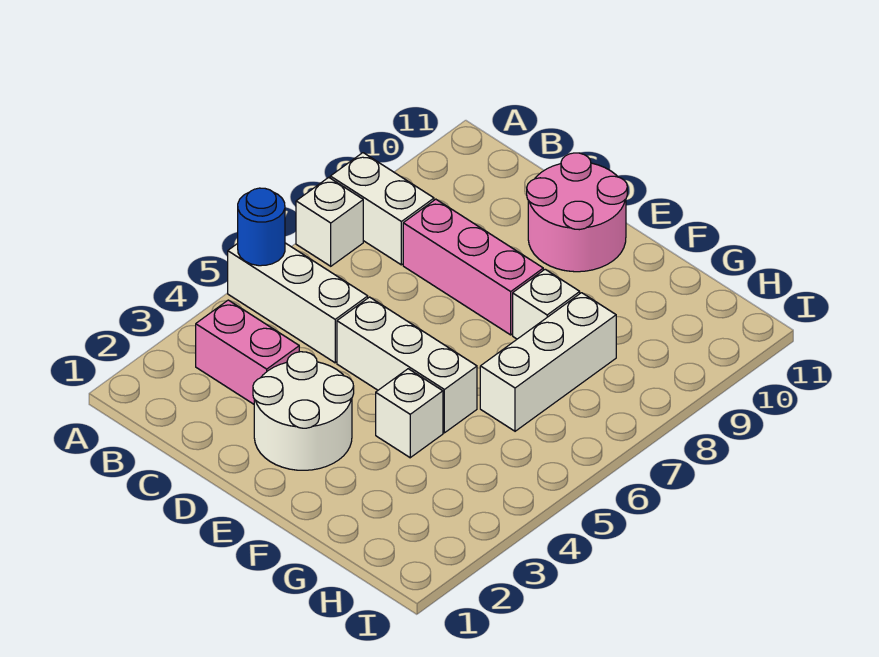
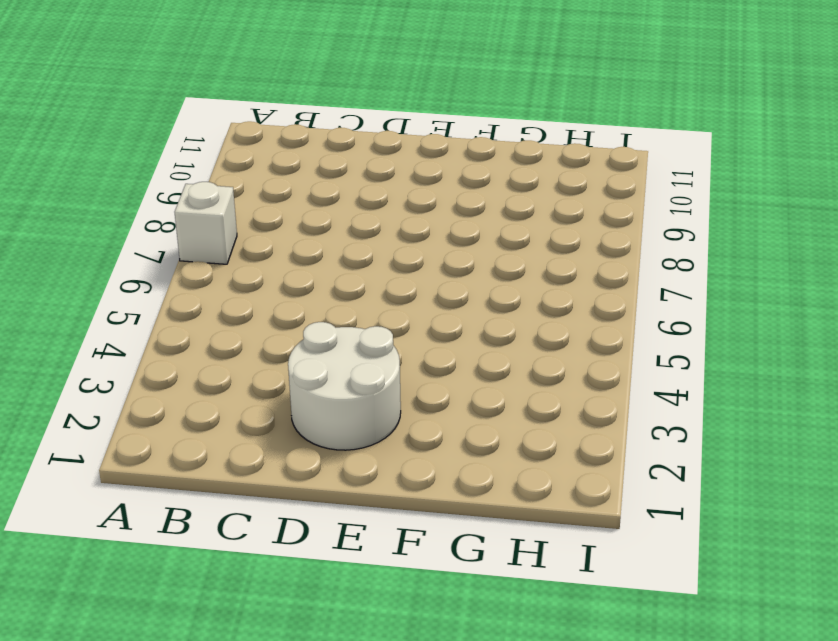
none -> white 1x3 brick [228,243,368,363]
none -> white 1x2 brick [330,153,434,265]
none -> pink 1x2 brick [196,300,299,404]

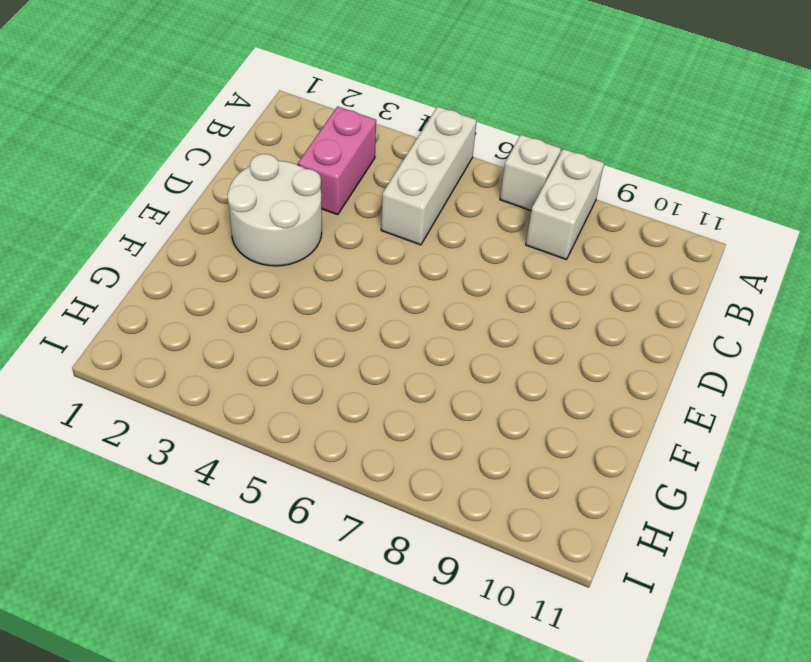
none -> pink 1x3 brick [403,199,543,335]
none -> white 1x3 brick [337,297,477,433]
none -> pink 2x2 round brick [527,153,627,272]

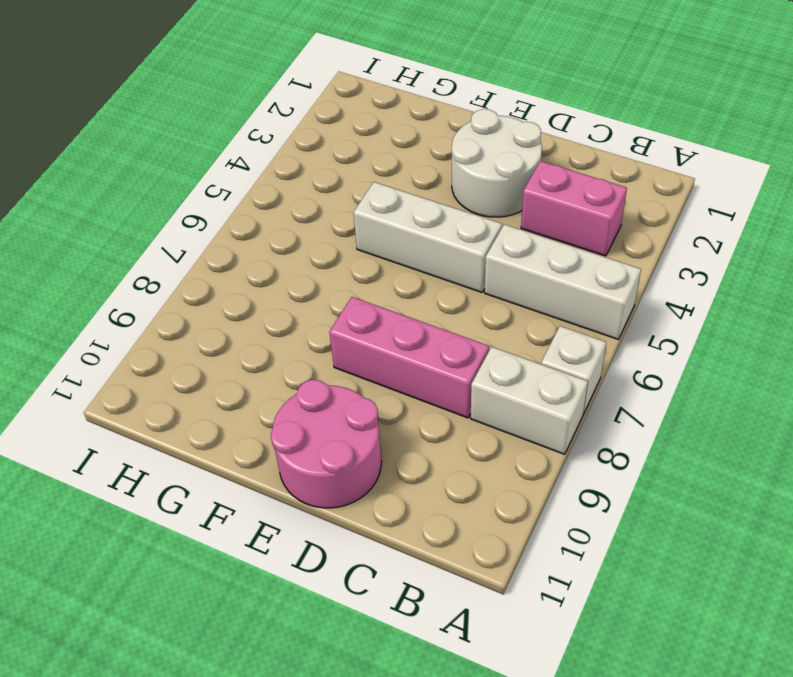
none -> white 1x1 brick [376,369,443,458]
none -> white 1x1 brick [513,269,580,339]
none -> white 1x3 brick [480,293,616,431]

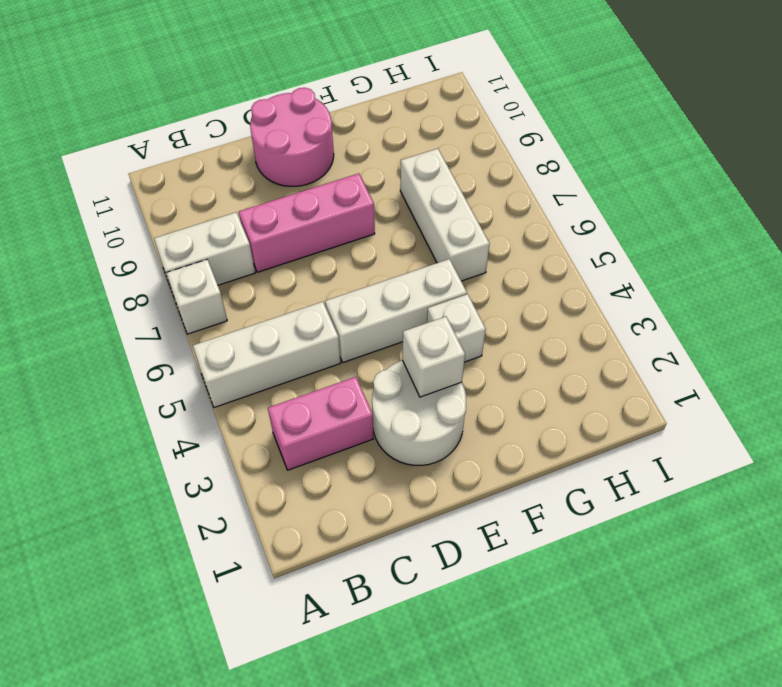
white 1x1 brick [402,317,465,397] -> white 1x1 brick moved to [513,269,580,339]
none -> blue 1x1 round brick [238,188,285,266]

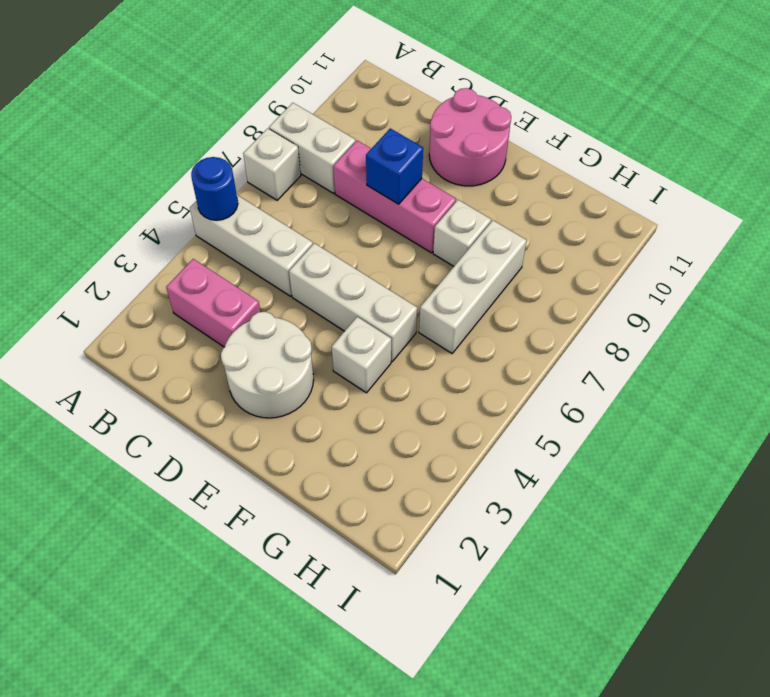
blue 1x1 brick [366,128,423,204] -> none

